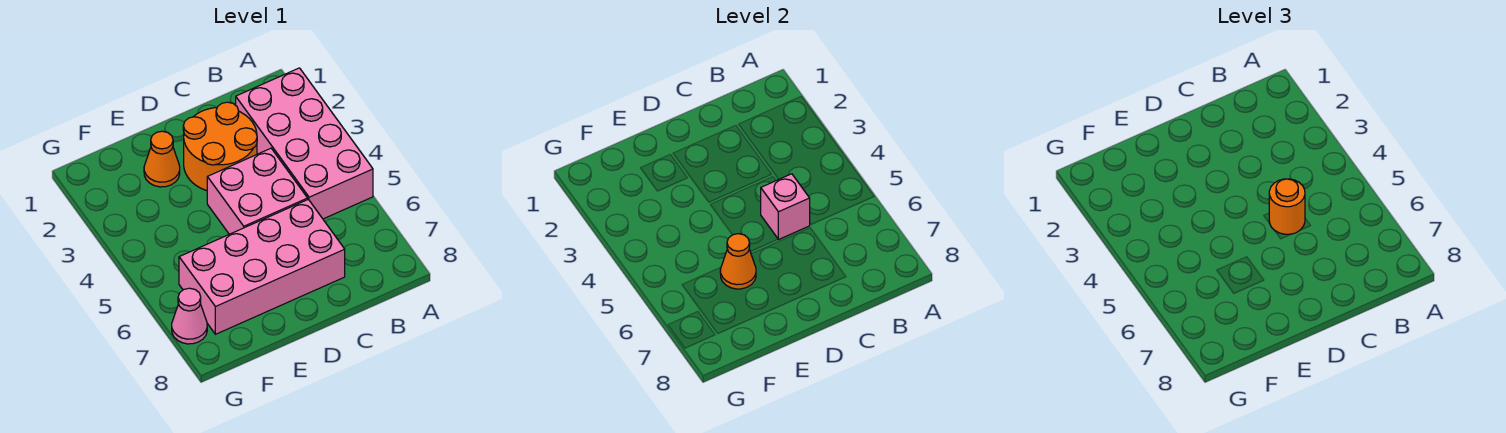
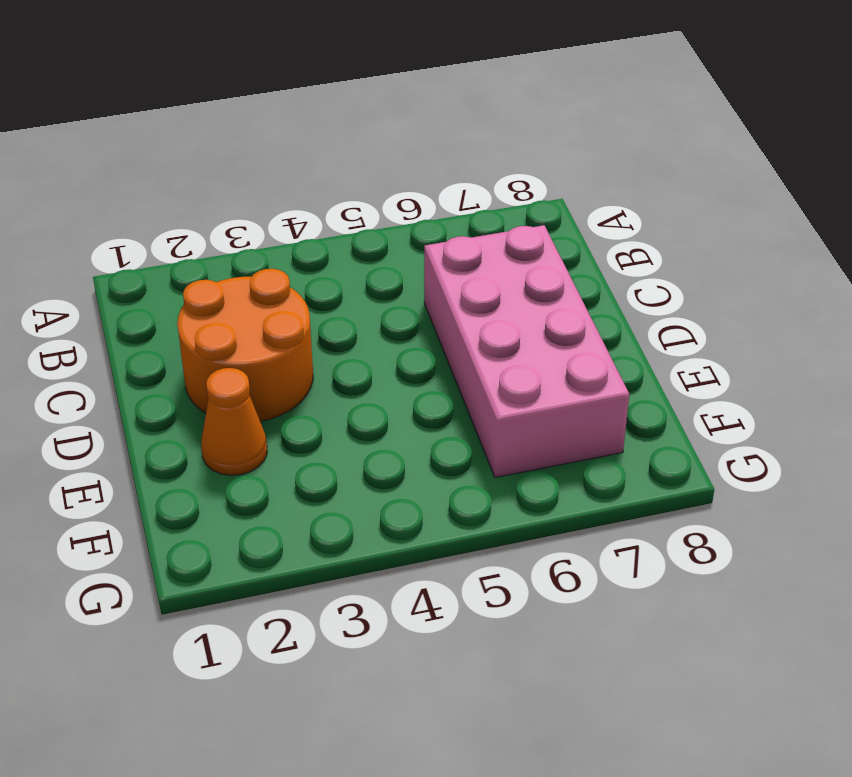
none -> pink 2x4 brick [236,68,373,219]
none -> pink 2x2 brick [207,148,308,234]

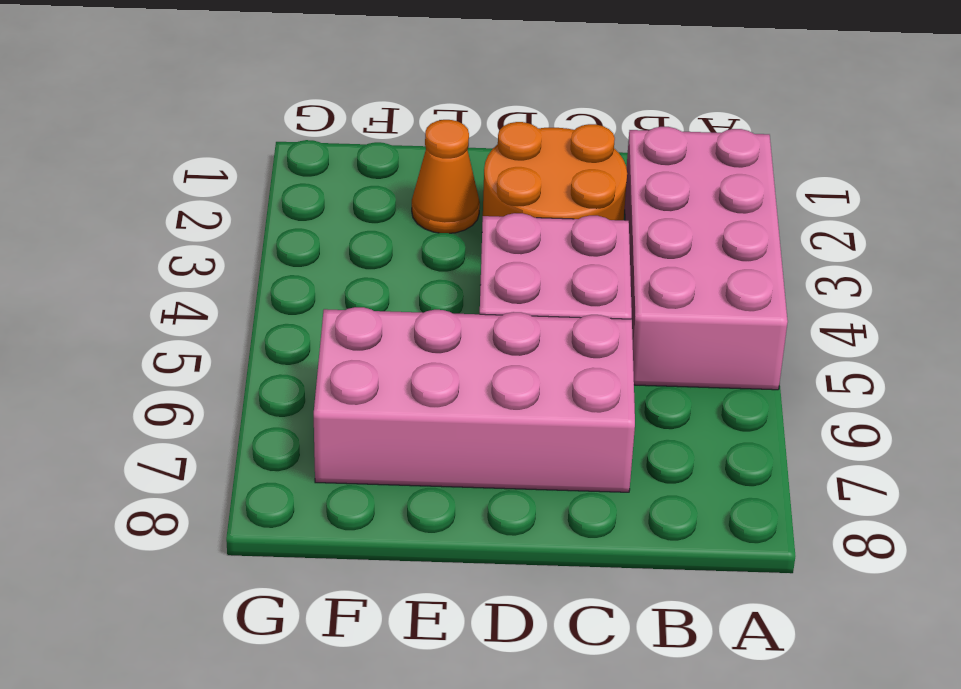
none -> pink 1x1 cone [172,288,207,344]
none -> pink 1x1 brick [761,174,810,240]

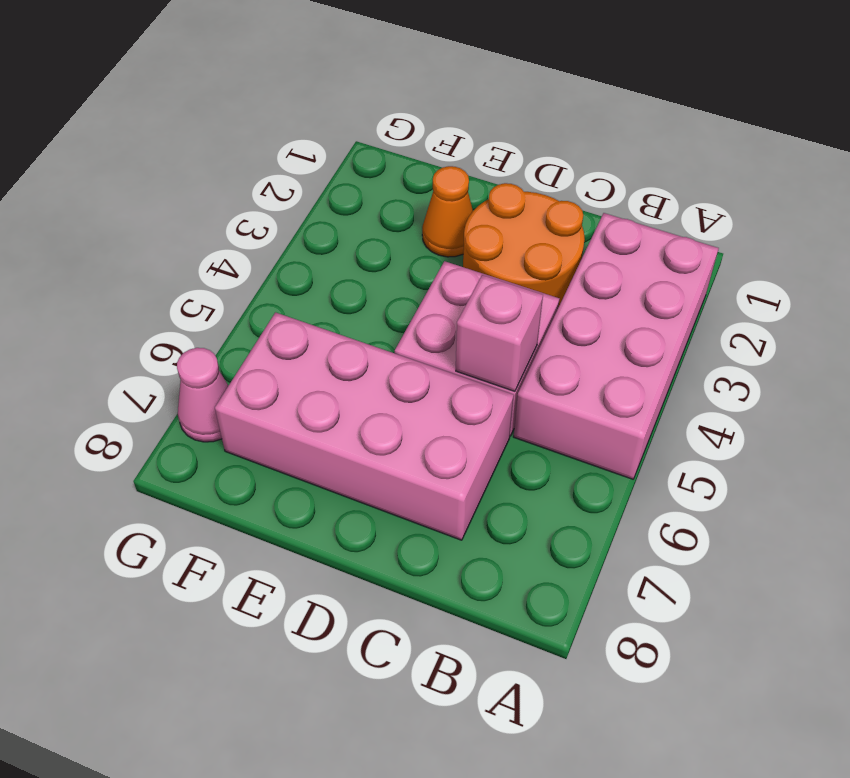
none -> orange 1x1 cone [720,234,756,289]
none -> orange 1x1 round brick [1269,179,1305,234]

